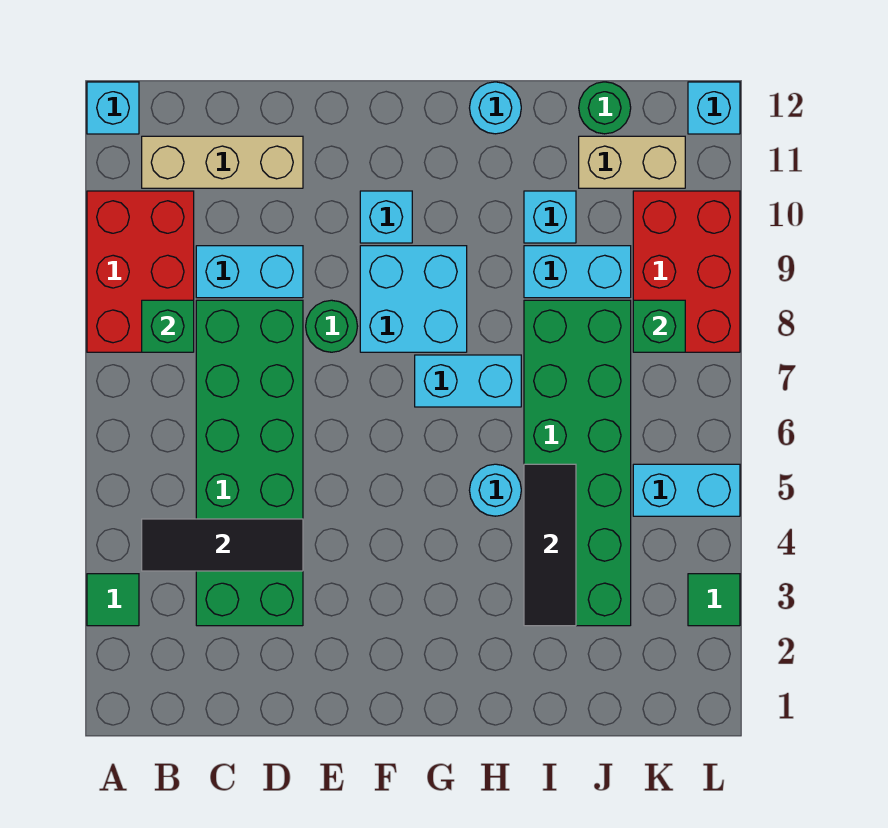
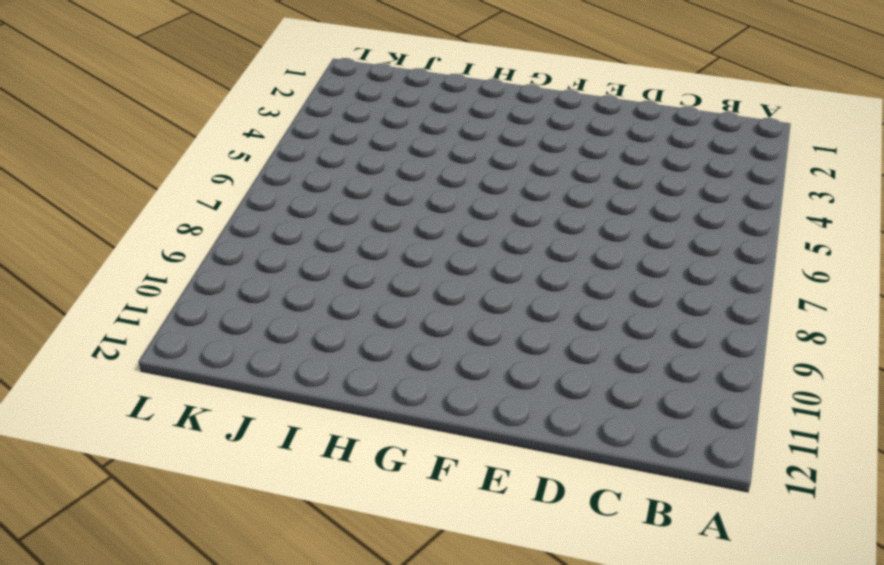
none -> green 1x1 tile [87,574,139,626]
none -> red 2x3 brick [87,191,194,352]
none -> cyan 1x1 brick [87,82,139,134]

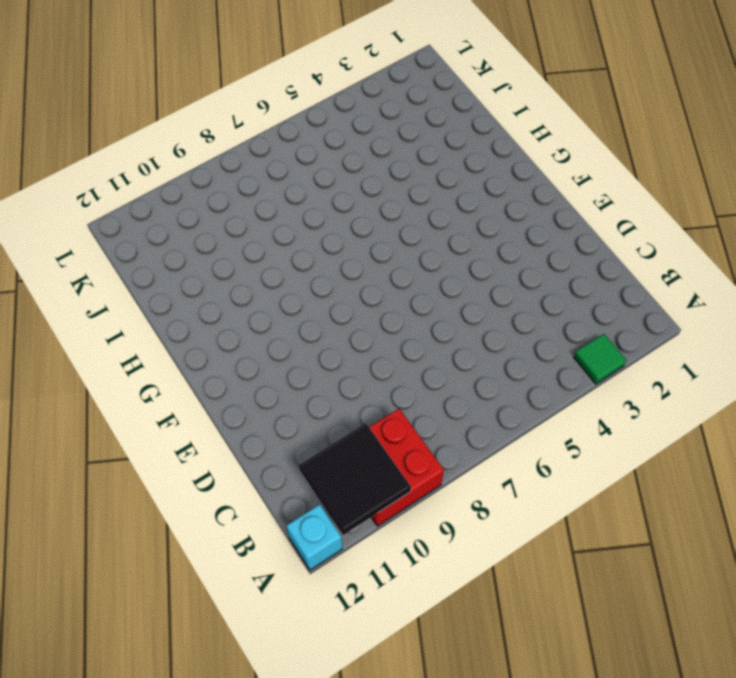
red 2x2 brick [369,409,444,526] -> red 2x3 brick [87,191,194,352]
black 2x2 tile [299,423,411,535] -> none
none -> tan 1x3 brick [142,136,303,188]
none -> green 2x6 brick [196,300,303,626]
none -> cyan 1x2 brick [196,246,303,298]

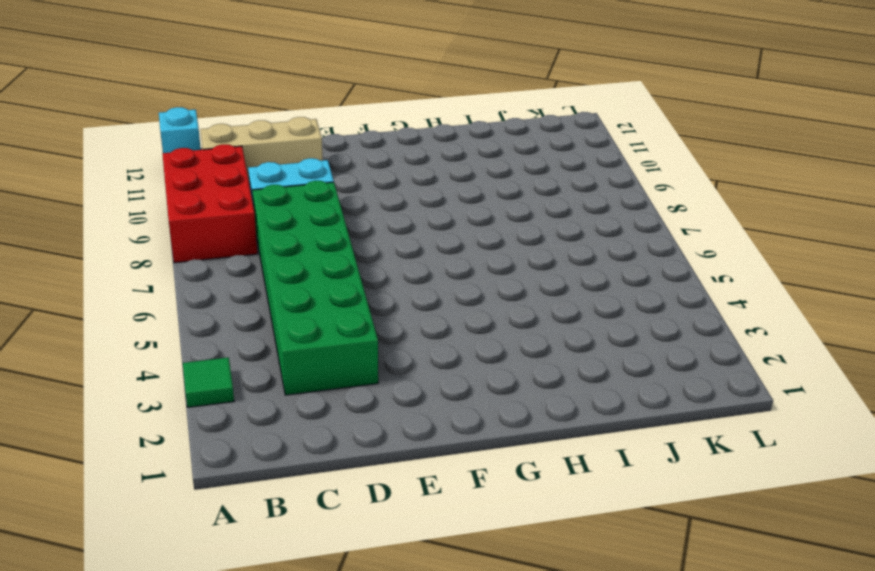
none -> green 1x1 round brick [306,300,358,352]
none -> cyan 2x2 brick [360,246,467,352]
none -> cyan 1x1 brick [360,191,412,243]

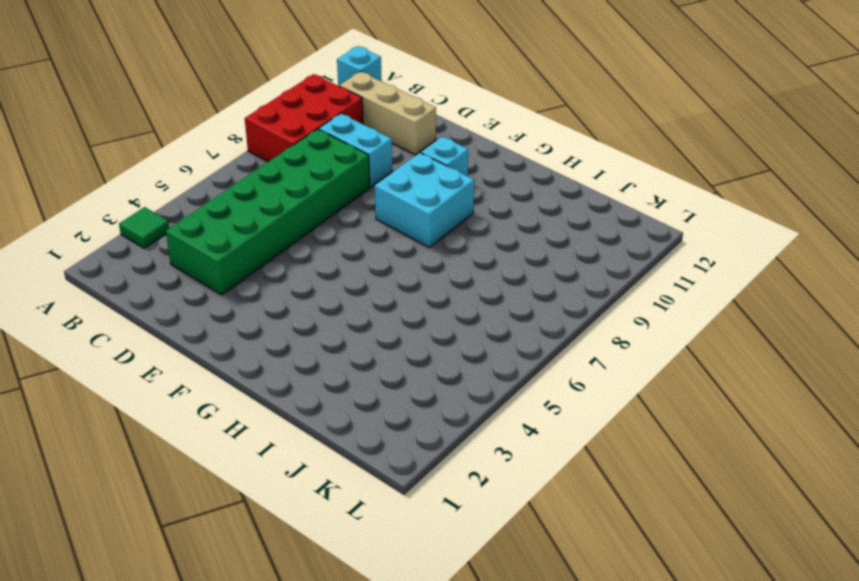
none -> green 1x1 round brick [306,300,358,352]
none -> cyan 1x2 brick [415,355,521,407]
none -> cyan 1x1 round brick [469,464,521,516]

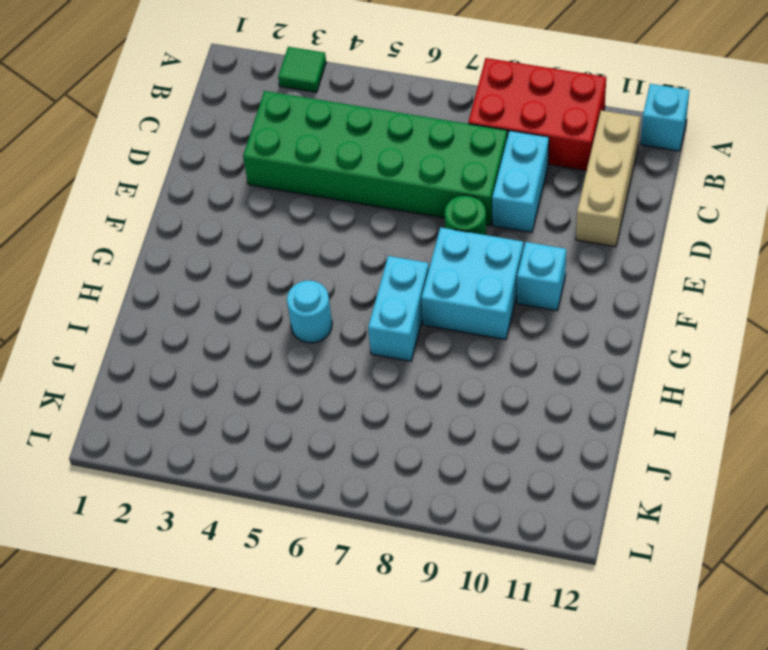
none -> cyan 1x1 round brick [470,82,521,134]
none -> green 2x6 brick [524,300,631,626]
none -> cyan 1x2 brick [524,246,631,298]

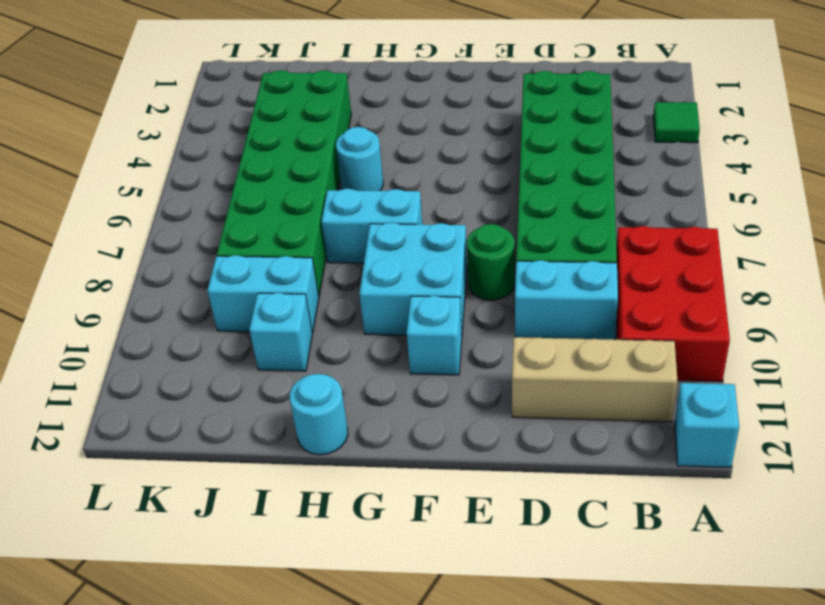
none -> tan 1x2 brick [579,136,685,188]
none -> green 1x1 round brick [579,82,631,134]
none -> cyan 1x2 brick [633,464,740,516]

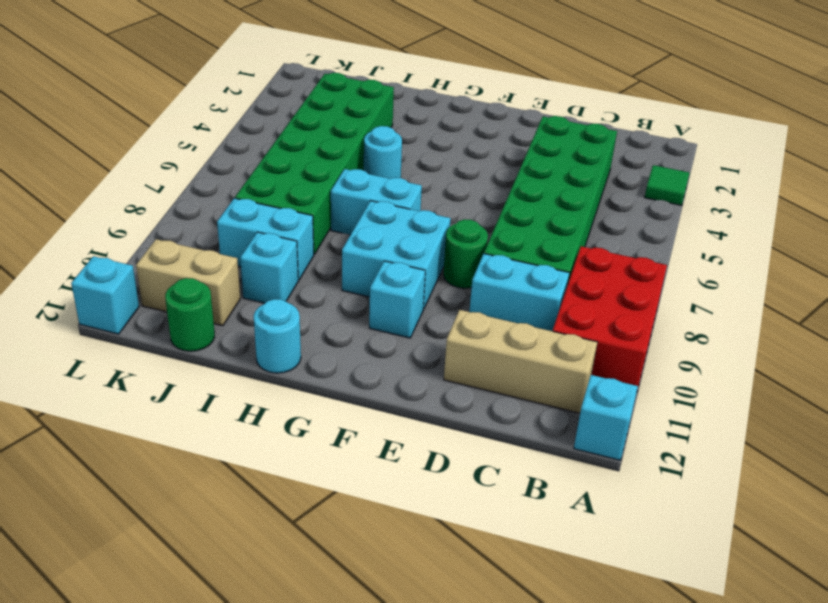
none -> cyan 1x2 brick [633,464,740,516]
none -> red 2x3 brick [633,191,740,352]
none -> green 1x1 tile [688,574,740,626]

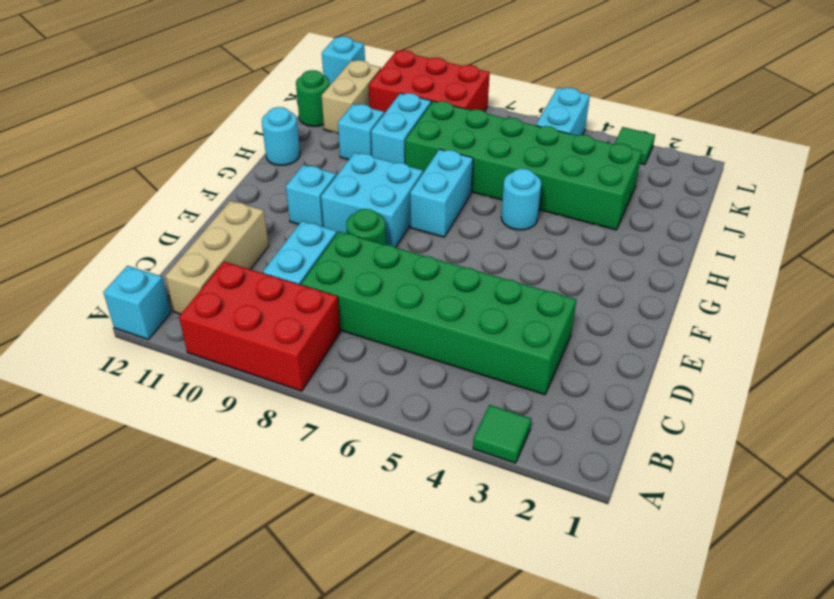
none -> black 1x3 tile [142,519,303,571]
none -> green 1x1 brick [142,300,194,352]
none -> black 1x3 tile [524,464,576,626]

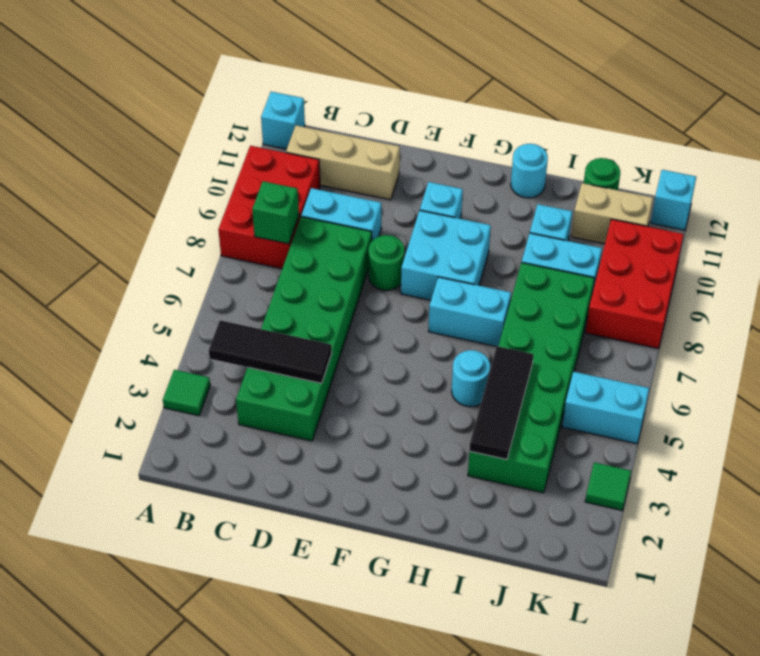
none -> green 1x1 brick [633,300,685,352]

